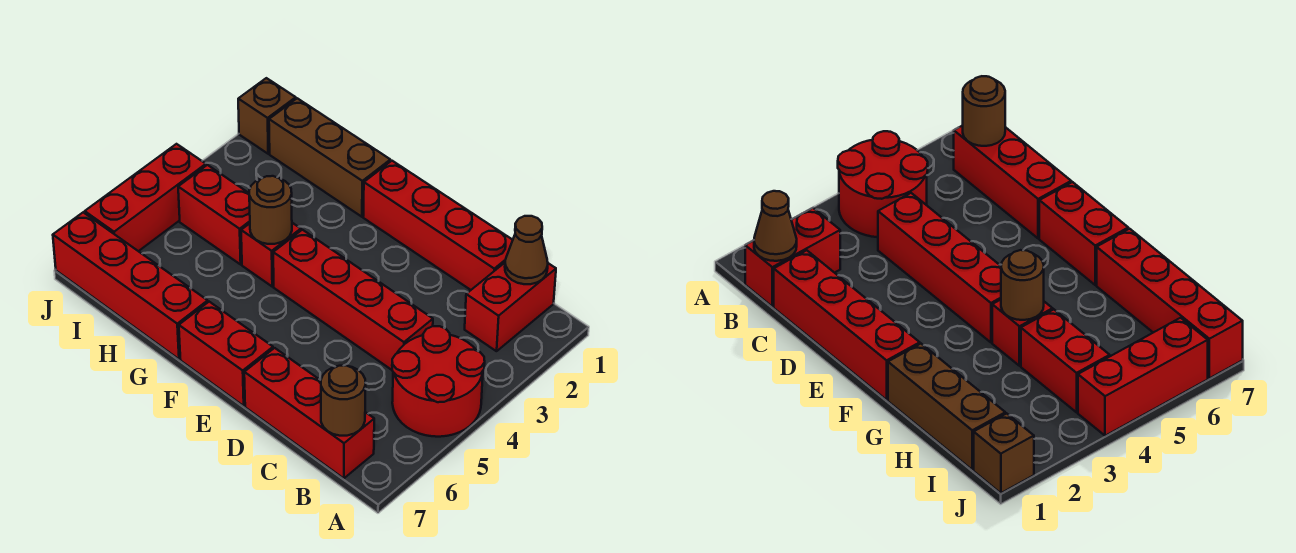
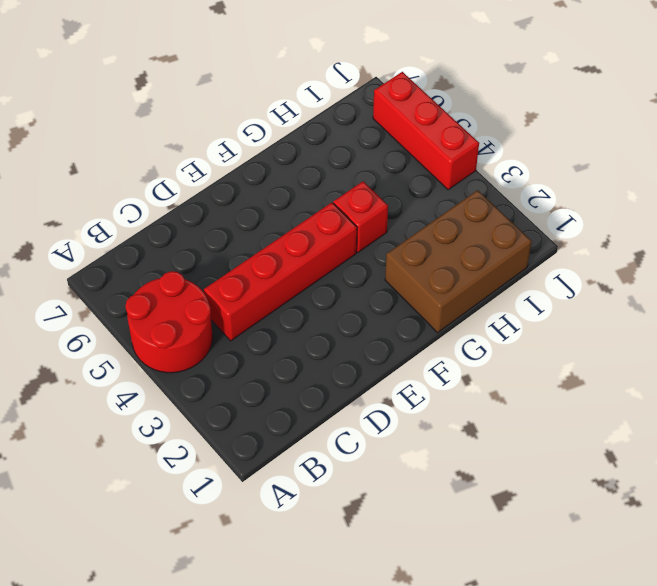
brown 2x3 brick [385,190,532,333] -> brown 1x3 brick [269,98,390,217]
none -> red 1x2 brick [465,263,556,351]
none -> red 1x3 brick [244,348,374,478]
none -> red 1x4 brick [363,161,513,290]

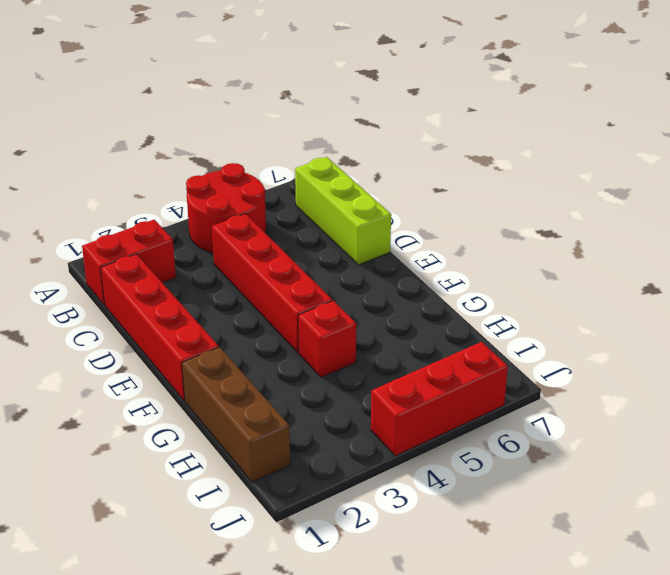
lime 1x3 brick [295,157,391,265] -> red 1x3 brick [244,348,374,478]
none -> red 1x2 brick [179,302,273,406]
none -> red 1x4 brick [53,212,208,359]
none -> red 1x2 brick [178,165,250,264]

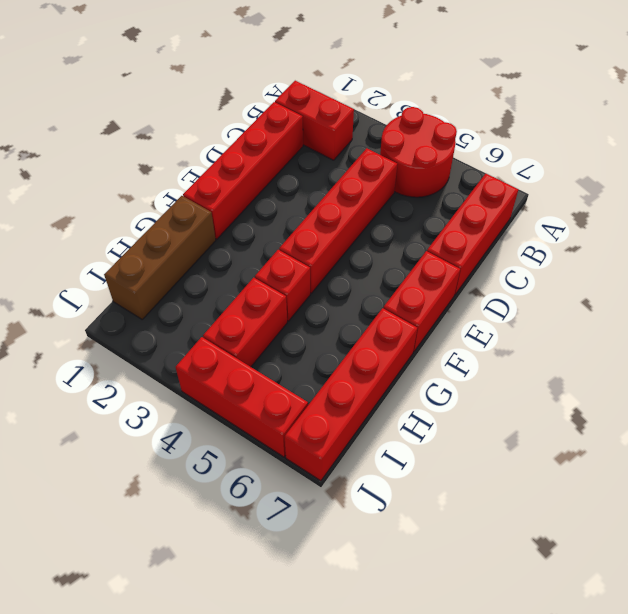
none -> brown 1x1 brick [238,78,296,154]
none -> brown 1x1 cone [505,216,548,284]
none -> brown 1x1 round brick [321,366,366,436]

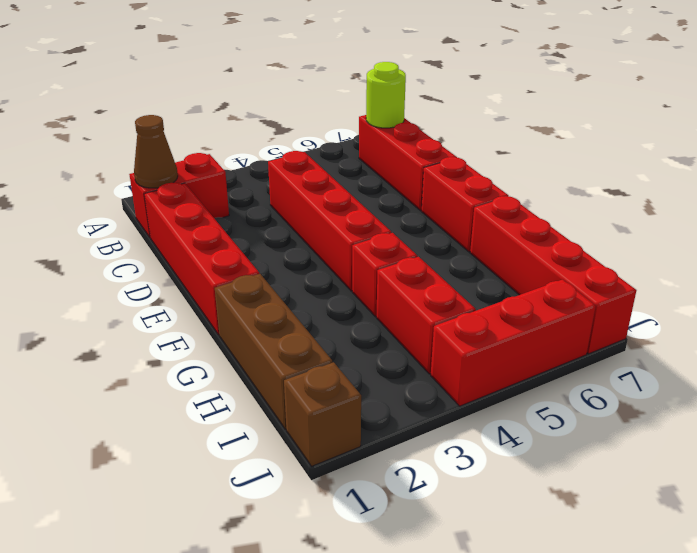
lime 1x1 round brick [366,62,406,128] -> brown 1x1 round brick [321,366,366,436]
none -> red 2x2 round brick [392,326,485,437]
none -> brown 1x1 round brick [249,176,292,244]

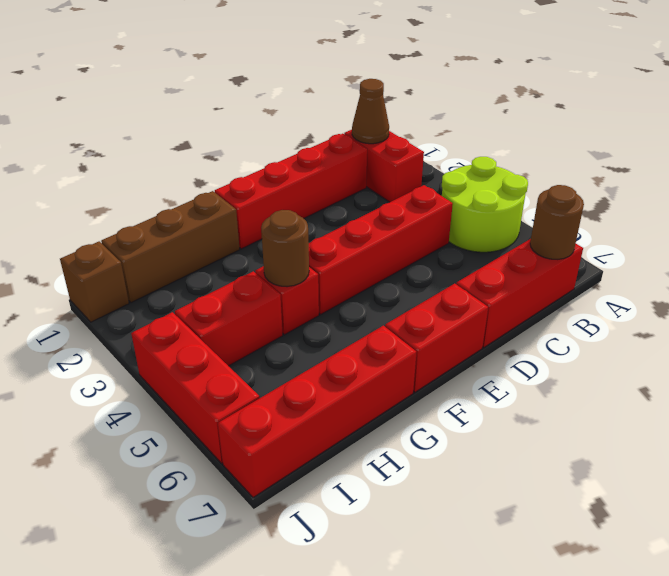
lime 2x2 round brick [442,157,528,252] -> red 2x2 round brick [392,326,485,437]

